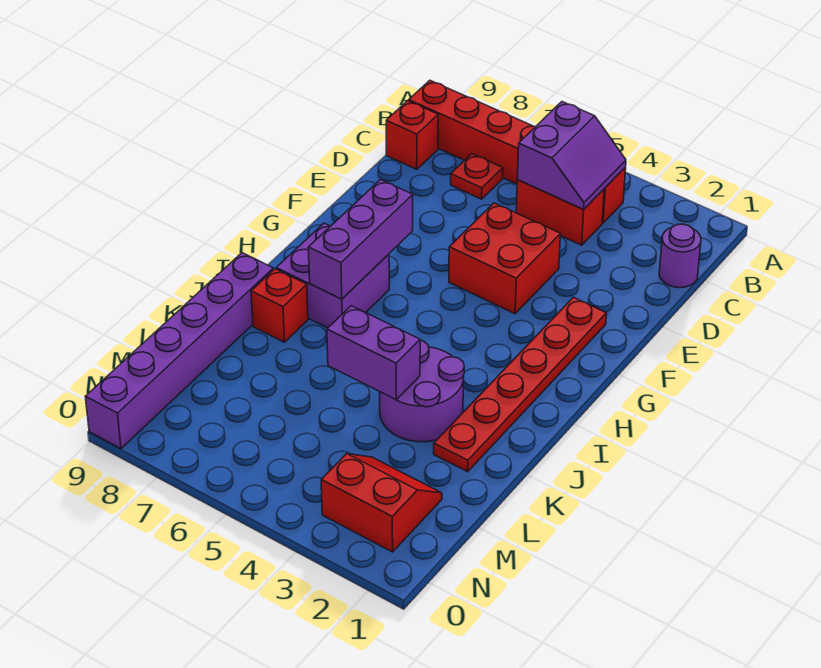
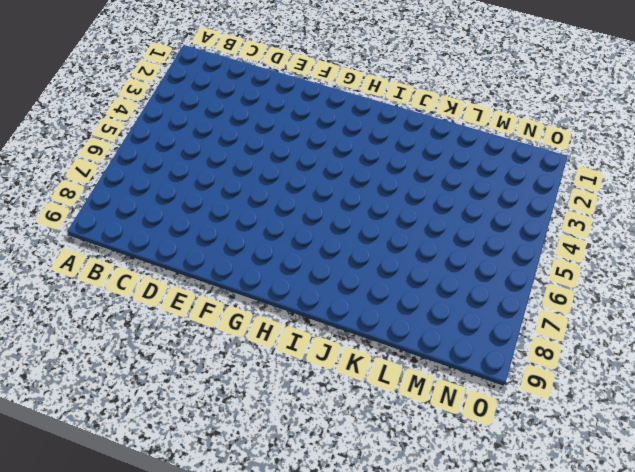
none -> red 1x6 brick [409,80,626,223]
none -> purple 1x1 round brick [659,224,701,288]
none -> red 1x2 brick [516,180,604,245]

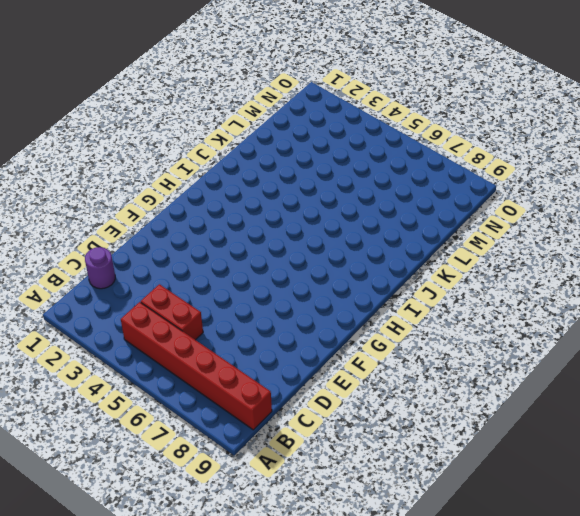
none -> red 1x1 plate [451,154,503,199]
none -> red 1x1 brick [386,101,438,169]
none -> red 2x2 brick [449,203,560,314]

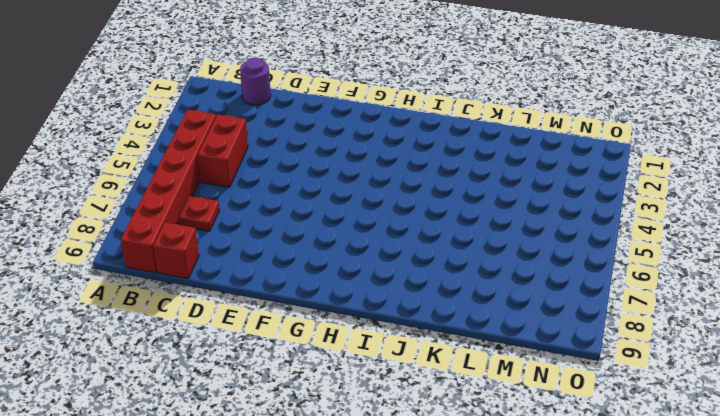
none -> red 2x2 brick [449,203,560,314]
none -> red 1x6 plate [434,297,607,472]
none -> purple 2x2 brick [276,223,389,328]

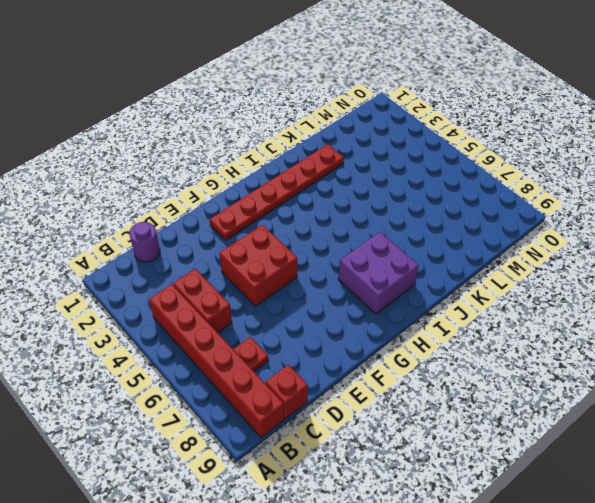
none -> purple 2x2 round brick [380,340,464,442]
none -> red 1x1 brick [251,269,308,342]
none -> purple 1x6 brick [85,253,273,449]

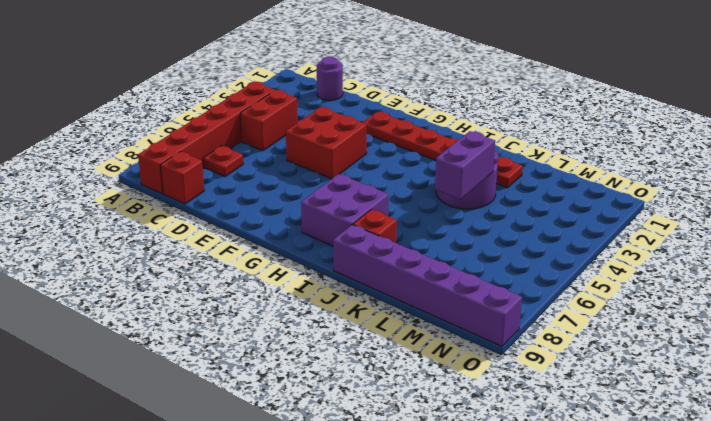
none -> red 2x2 slope [321,454,442,552]
none -> purple 2x2 slope [517,102,626,209]
none -> purple 1x3 brick [308,180,413,299]

